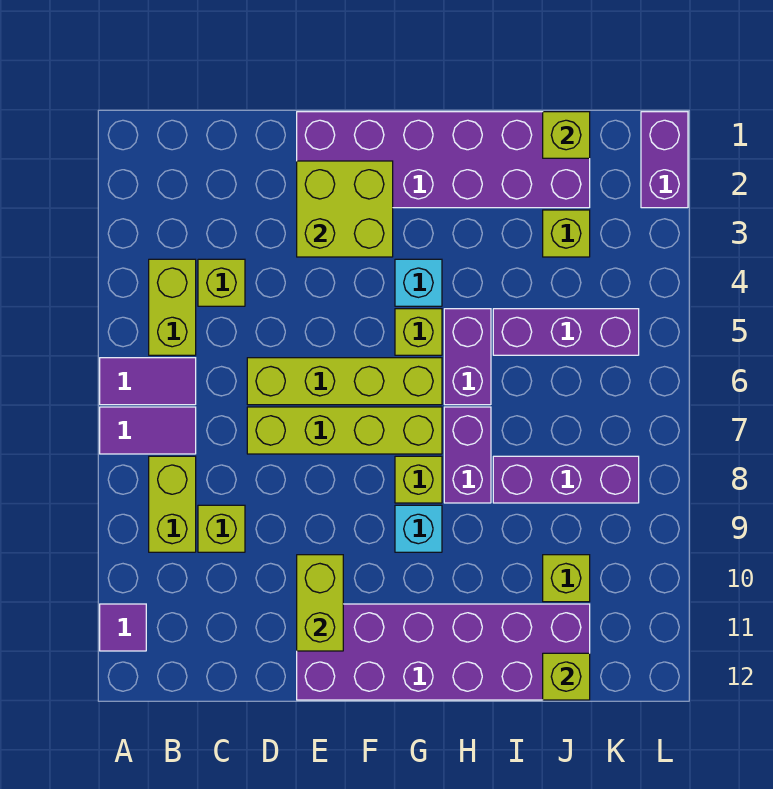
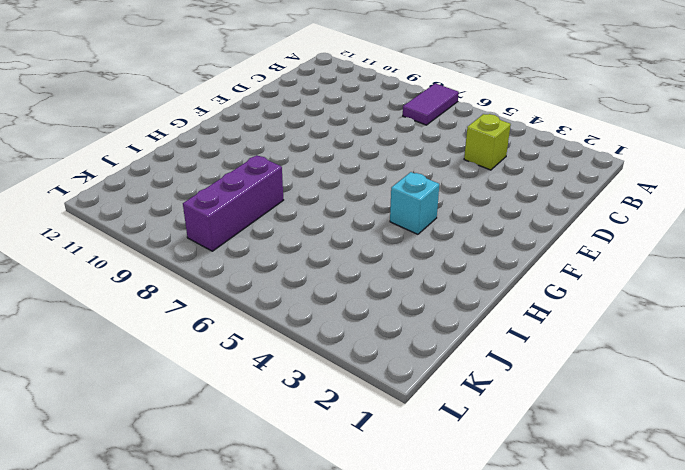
none -> purple 1x2 tile [100,358,196,405]
none -> purple 1x1 tile [100,604,146,651]
none -> lime 1x2 brick [149,259,196,355]

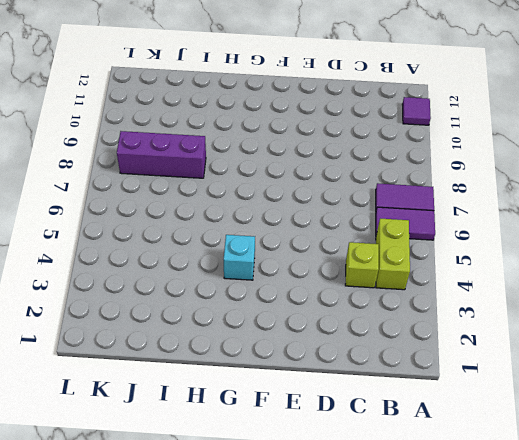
none -> lime 1x2 brick [149,456,196,552]
none -> lime 1x1 brick [198,505,245,552]
none -> lime 1x4 brick [247,358,442,405]

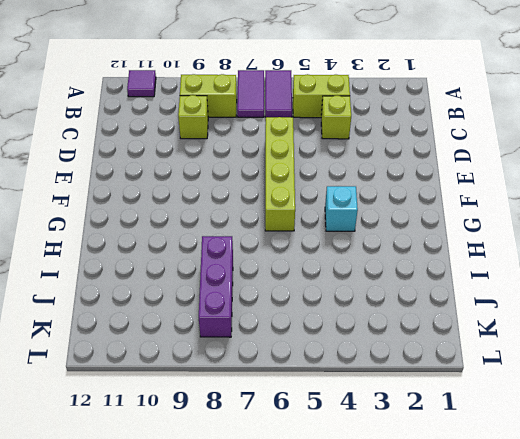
none -> lime 1x4 brick [247,407,442,454]
none -> purple 2x6 brick [297,112,590,208]
none -> purple 2x6 brick [297,604,590,700]

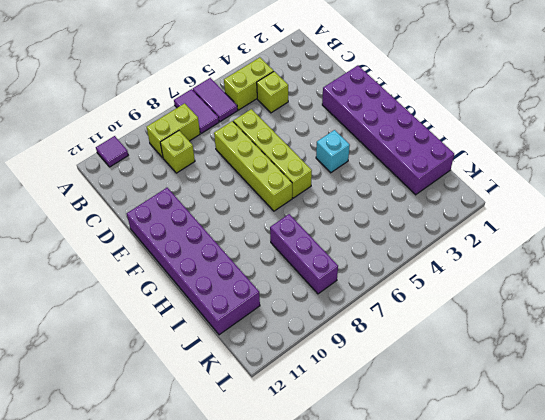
none -> lime 1x1 brick [395,309,442,355]
none -> lime 1x1 brick [395,456,442,503]
none -> cyan 1x1 brick [395,505,442,552]

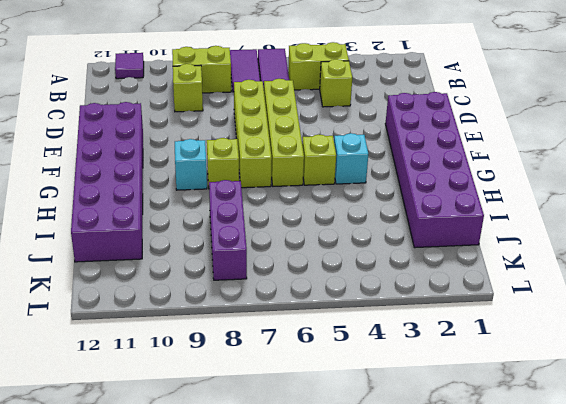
none -> purple 1x2 brick [444,309,491,405]
none -> purple 1x2 brick [444,407,491,503]
none -> purple 1x3 brick [493,309,639,355]

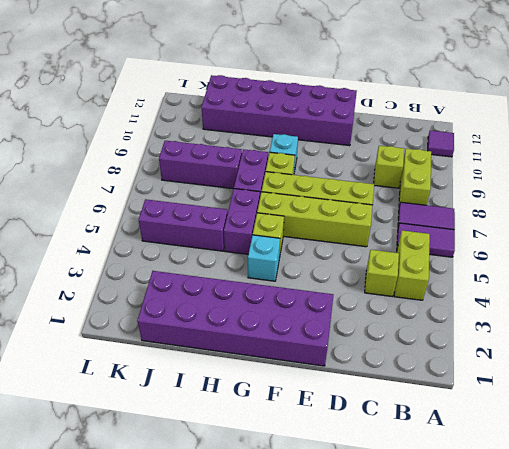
none -> lime 1x1 brick [543,210,590,257]
none -> lime 1x1 brick [543,555,590,602]
none -> purple 1x2 brick [641,112,688,208]

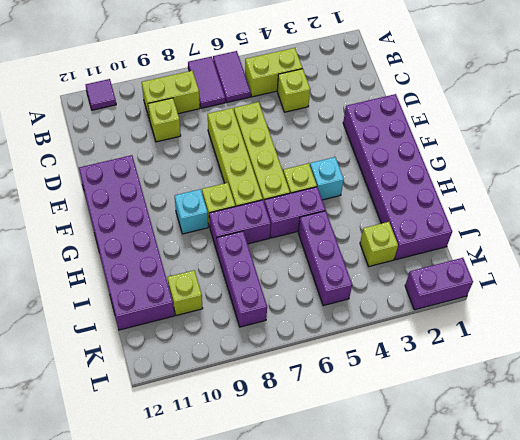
none -> lime 2x2 brick [297,161,393,257]
none -> lime 1x2 brick [297,555,343,651]
none -> lime 1x1 brick [543,112,590,158]

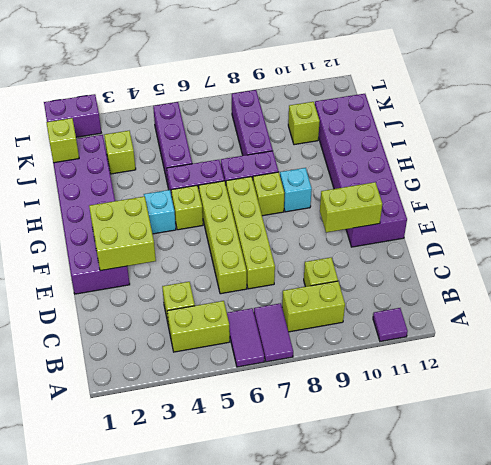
none -> lime 1x1 brick [543,653,590,700]

